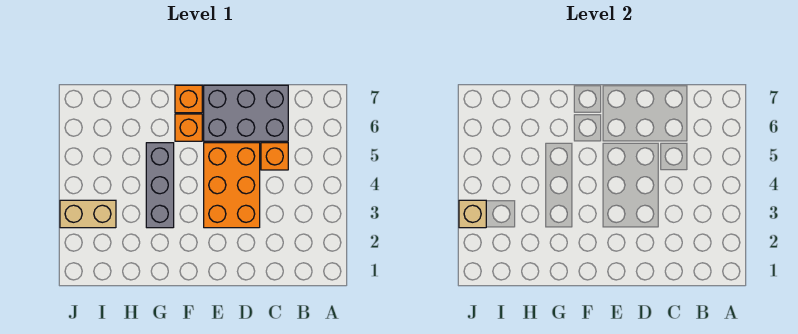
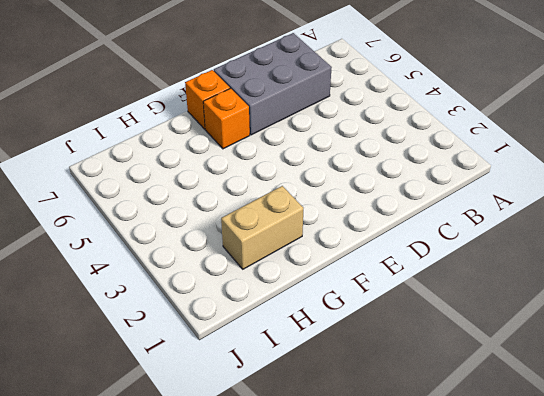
tan 1x2 brick [221,186,303,269] -> tan 1x2 brick moved to [60,200,116,228]
none -> orange 1x1 brick [261,143,288,170]
none -> orange 2x3 brick [204,143,260,228]

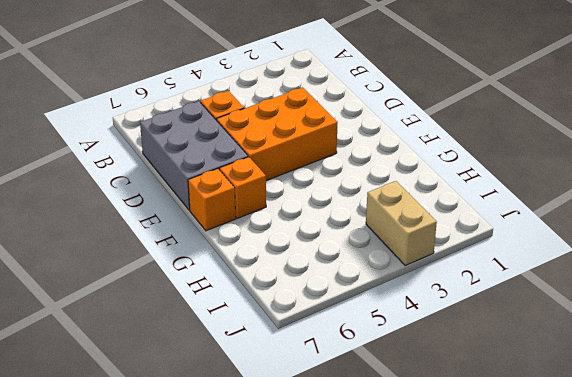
none -> grey 1x3 brick [146,143,174,228]
none -> tan 1x1 brick [459,200,486,228]

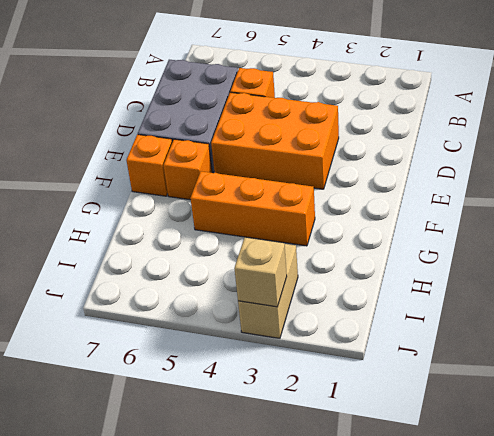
orange 1x3 brick [190,171,315,246] -> grey 1x3 brick [146,143,174,228]

